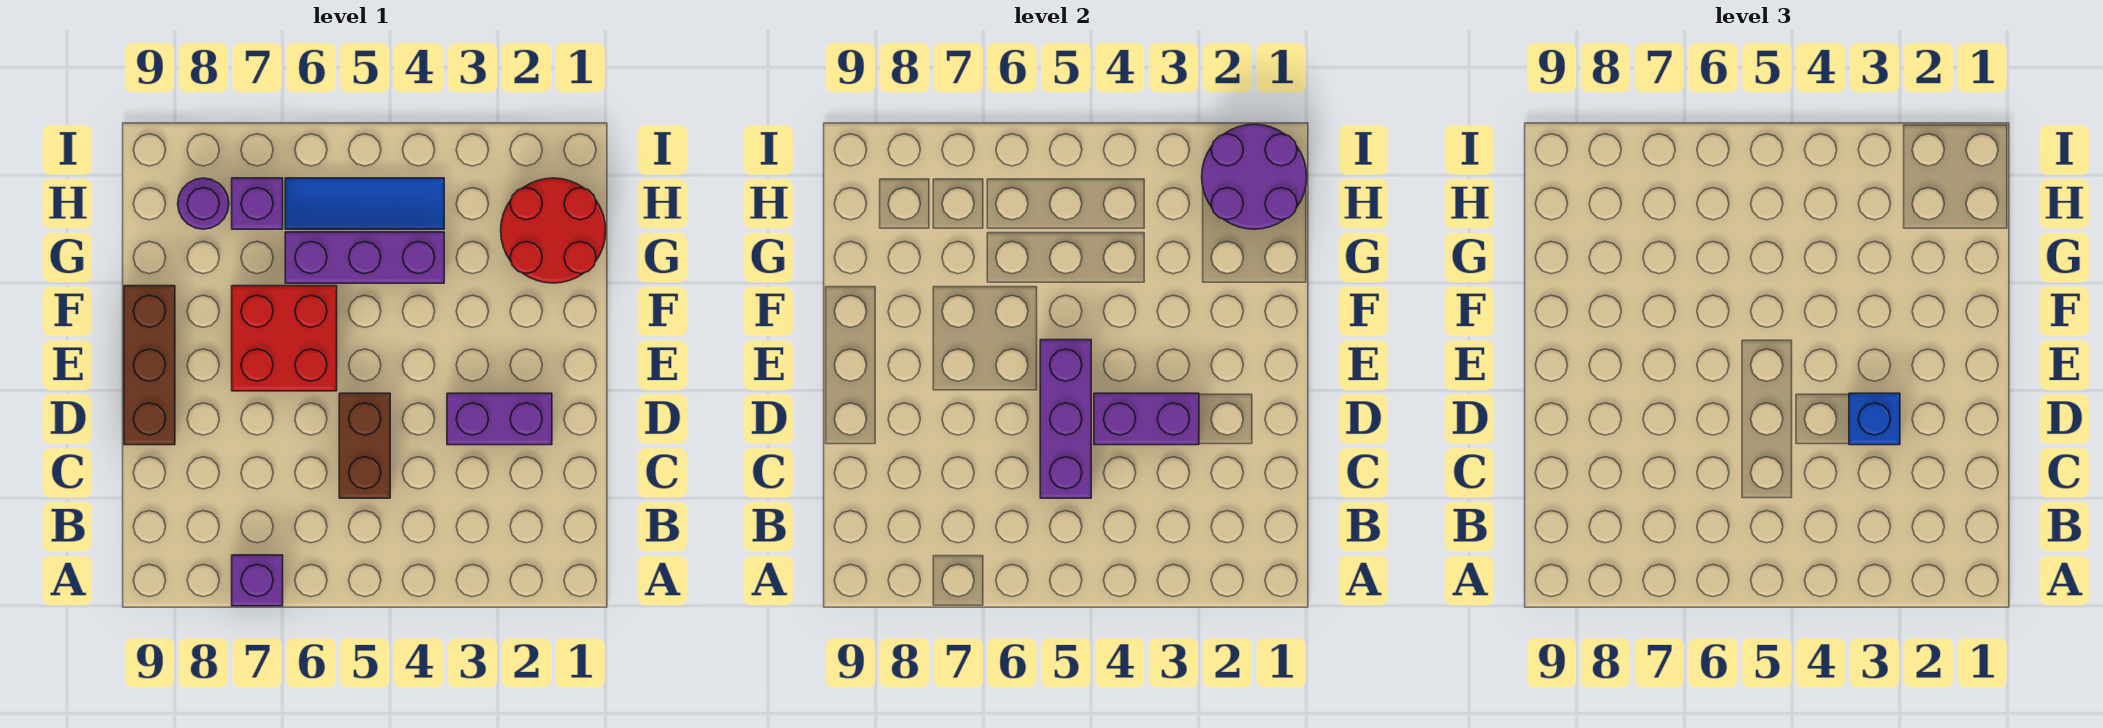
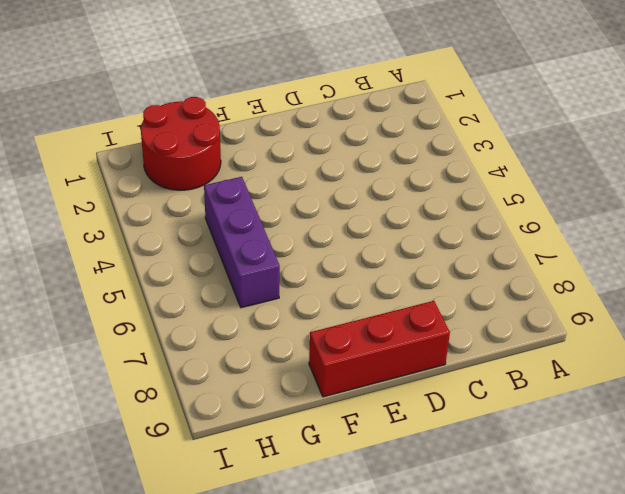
red 1x3 brick [309,301,450,397] -> brown 1x3 brick [124,286,175,445]
none -> purple 1x1 brick [232,555,283,606]
none -> brown 1x2 brick [339,393,390,498]
none -> purple 1x2 brick [447,393,552,445]

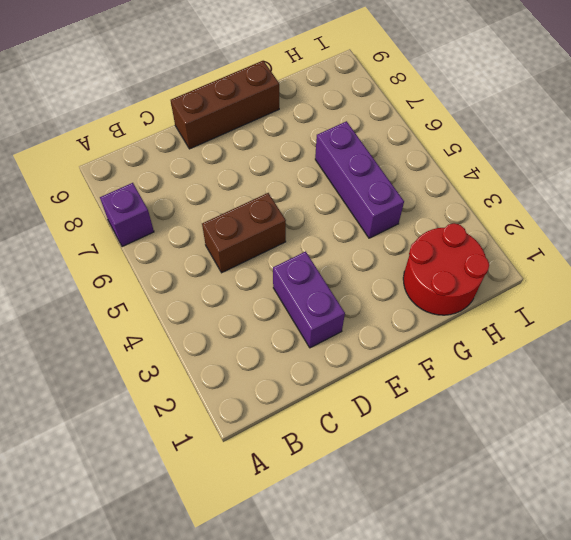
none -> red 2x2 brick [232,286,337,391]
none -> blue 1x3 tile [285,178,444,229]
none -> purple 1x1 brick [232,178,283,229]

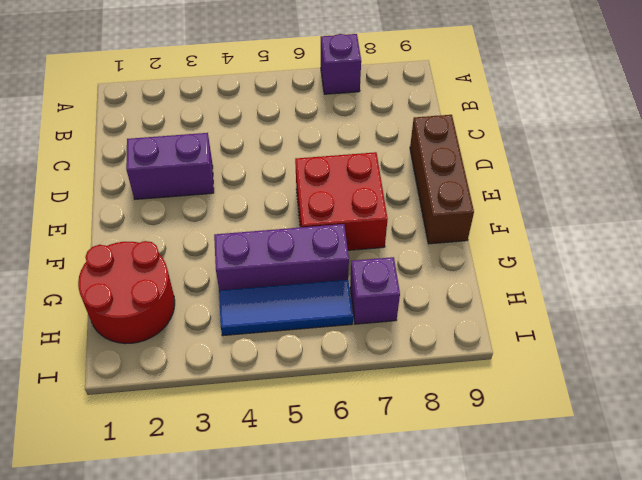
none -> brown 1x2 brick [339,393,390,498]
none -> purple 1x1 round brick [178,178,229,229]
none -> purple 1x3 brick [1040,340,1091,498]

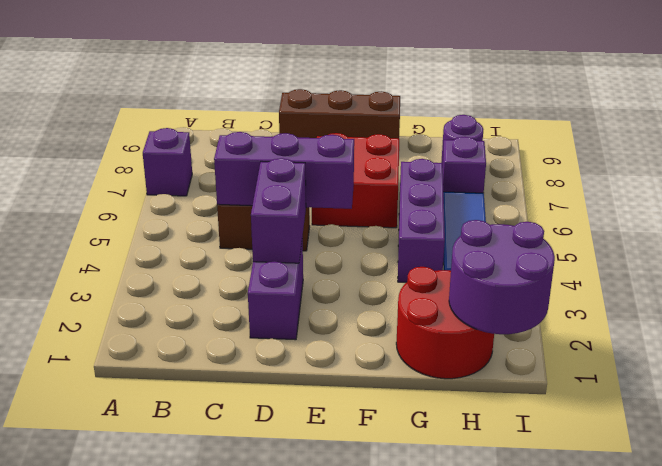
none -> blue 1x1 brick [1849,393,1900,445]

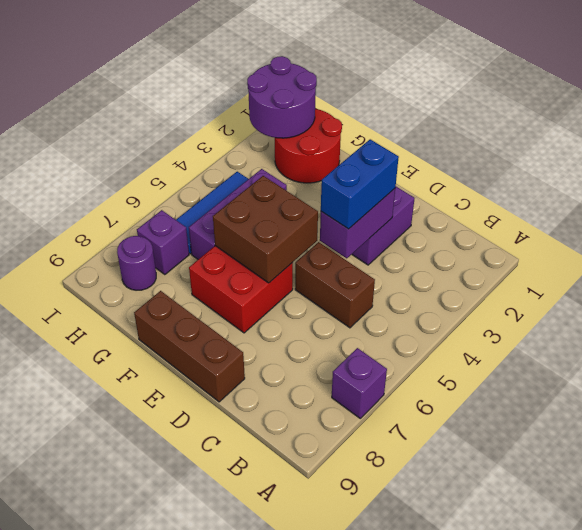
blue 1x2 brick [321,139,399,229] -> blue 1x1 brick [1849,393,1900,445]
brown 2x2 brick [213,176,318,283] -> purple 1x3 brick [1040,340,1091,498]

